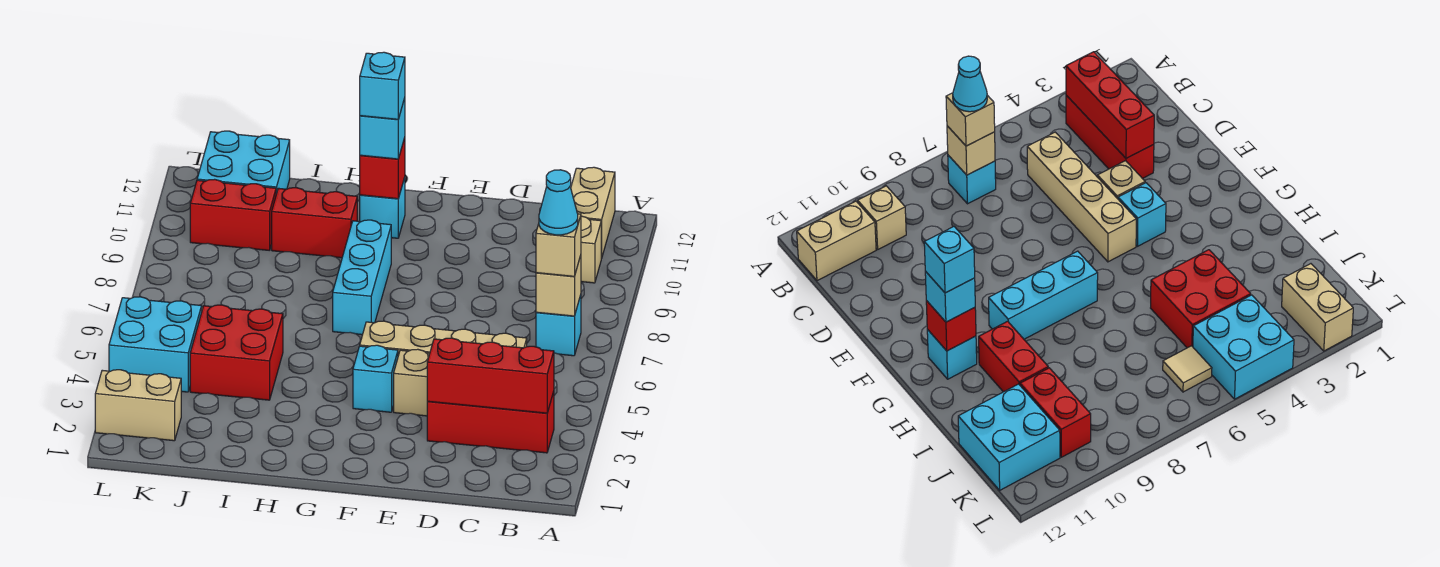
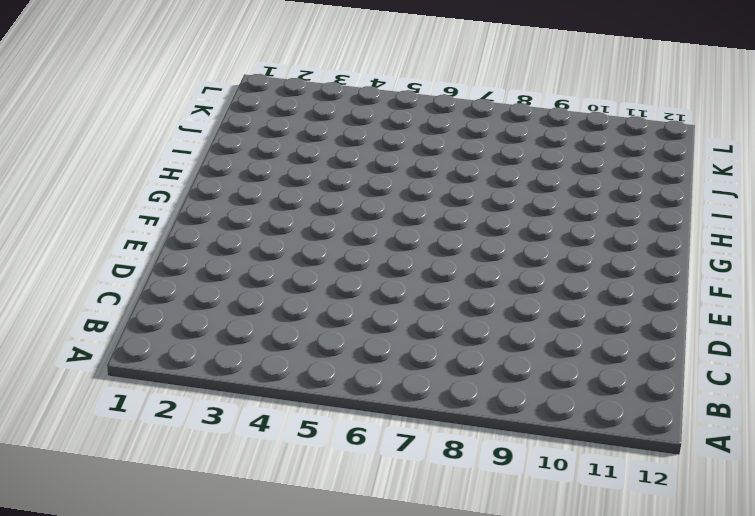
none -> red 1x3 brick [427,391,554,453]
none -> cyan 1x1 brick [536,295,581,356]
none -> tan 1x1 brick [581,216,601,283]

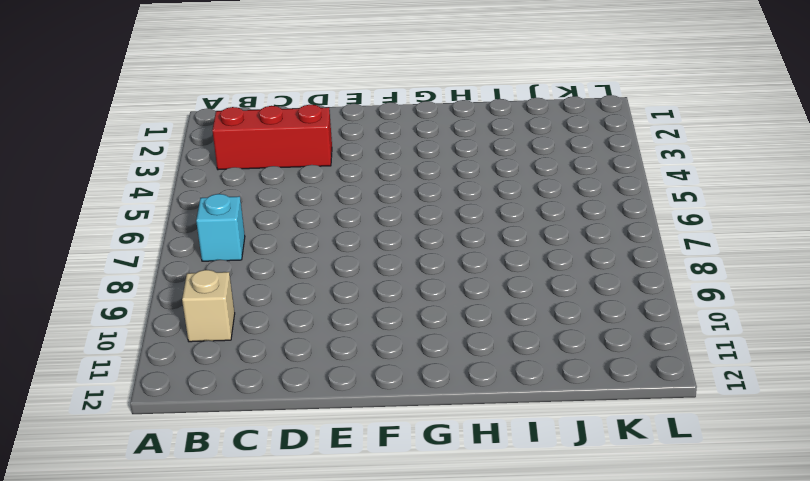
none -> tan 1x2 brick [571,167,615,258]
none -> tan 1x4 brick [360,321,527,356]
none -> tan 1x1 brick [394,349,430,416]

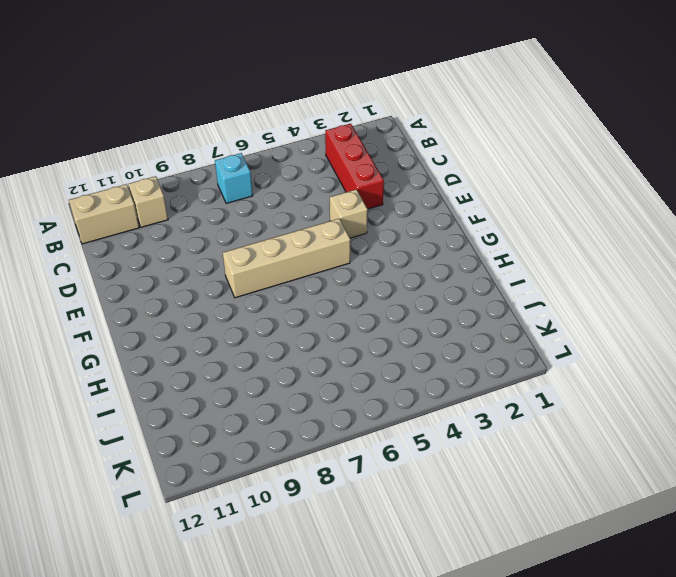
tan 1x4 brick [223,219,350,298] -> tan 1x4 brick turned to [360,321,527,356]
none -> cyan 1x1 brick [353,345,398,412]
none -> cyan 1x3 brick [333,220,391,335]
none -> cyan 1x1 brick [360,177,405,238]

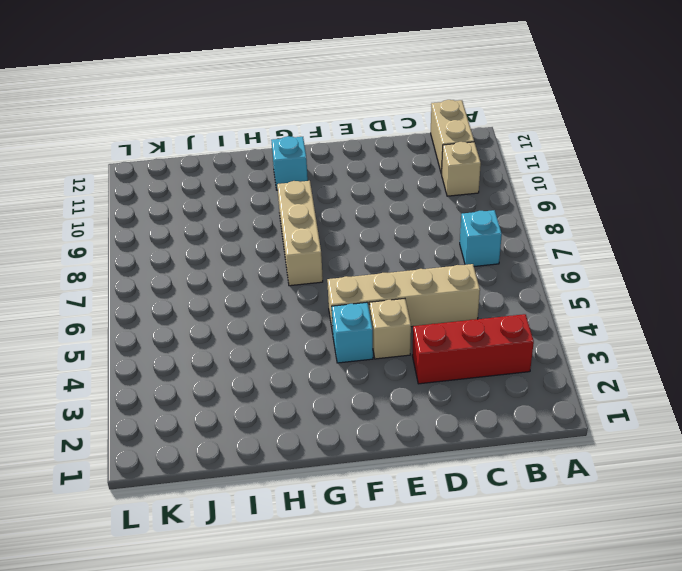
tan 1x3 brick [277,181,323,286] -> cyan 1x3 brick [333,220,391,335]
none -> red 1x2 brick [272,188,357,258]
none -> red 2x2 brick [190,305,283,400]
none -> red 1x2 brick [190,179,276,251]

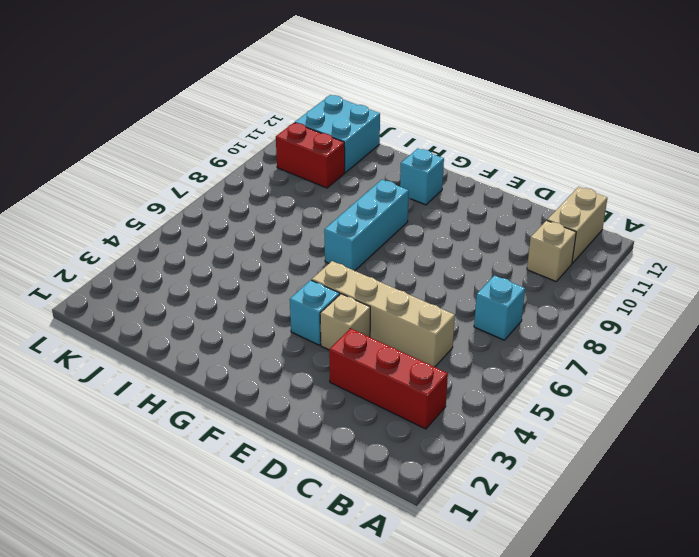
none -> red 1x2 brick [272,188,357,258]
none -> red 2x2 brick [190,305,283,400]
none -> tan 1x2 brick [95,370,181,441]

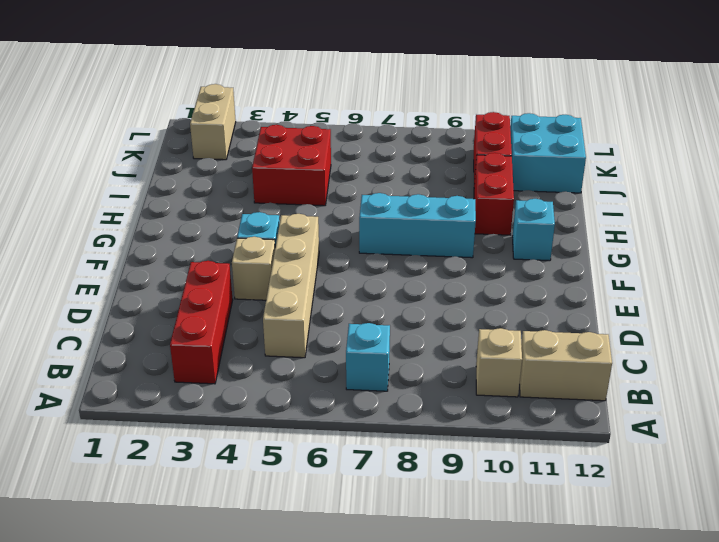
none -> cyan 2x2 brick [109,297,202,392]
none -> tan 1x1 tile [1163,346,1212,392]
none -> red 1x3 brick [427,338,554,413]

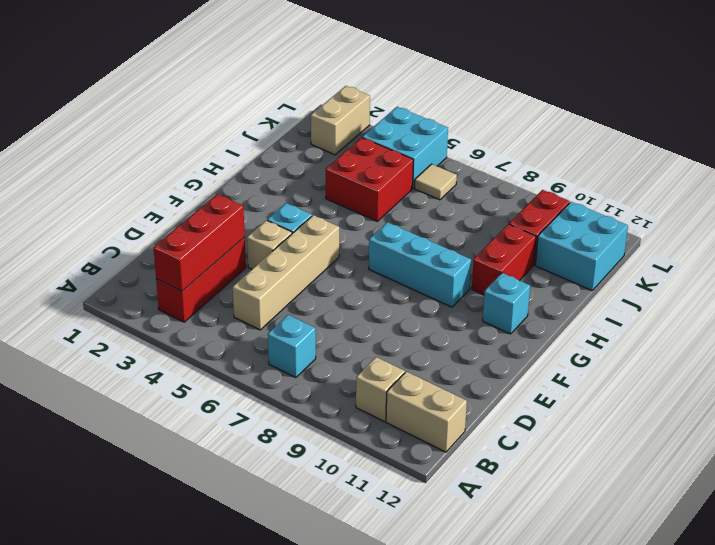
none -> tan 1x1 brick [536,255,581,316]
none -> red 1x1 brick [360,138,405,199]
none -> tan 1x1 brick [536,214,581,277]

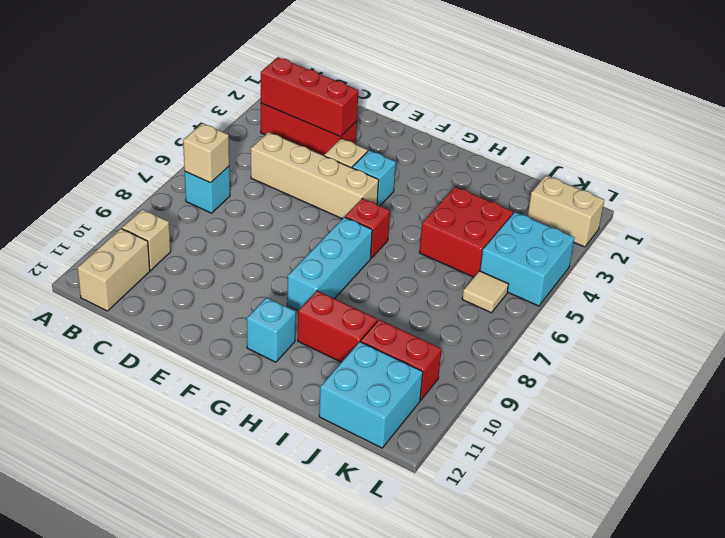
red 1x1 brick [345,198,390,258] -> red 1x1 brick moved to [360,138,405,199]
none -> tan 1x1 brick [536,214,581,277]
none -> cyan 1x1 brick [360,98,405,159]
none -> cyan 1x1 cone [539,170,578,235]

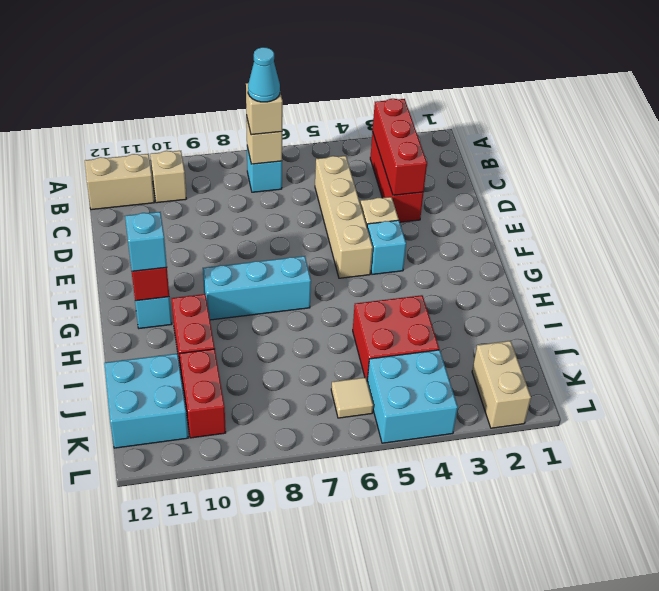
none -> cyan 1x1 brick [360,52,405,119]

